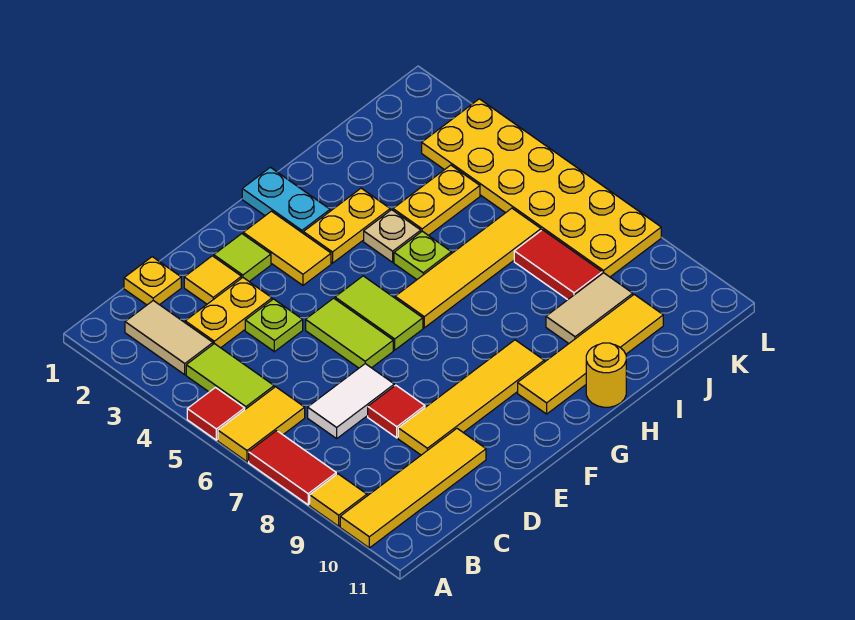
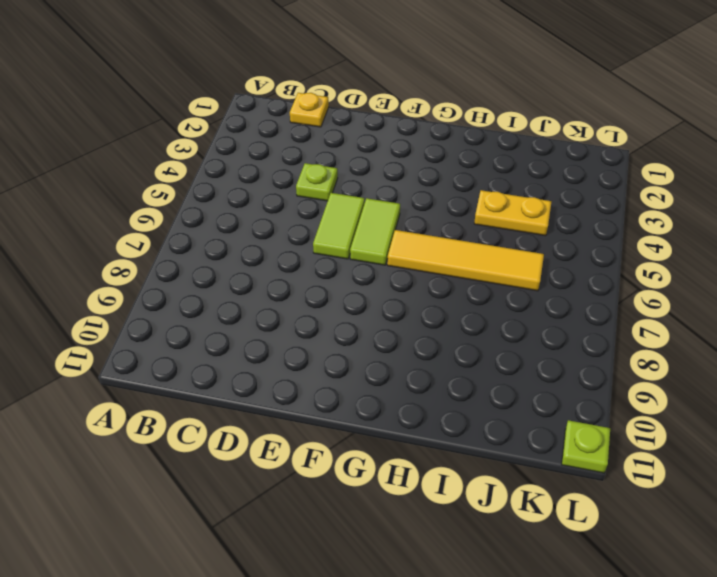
lime 1x1 plate [562,420,610,473] -> lime 1x1 plate moved to [394,231,451,279]
none -> red 1x1 tile [187,388,245,440]
none -> yellow 1x2 tile [218,387,305,462]
none -> red 1x2 tile [249,431,336,505]

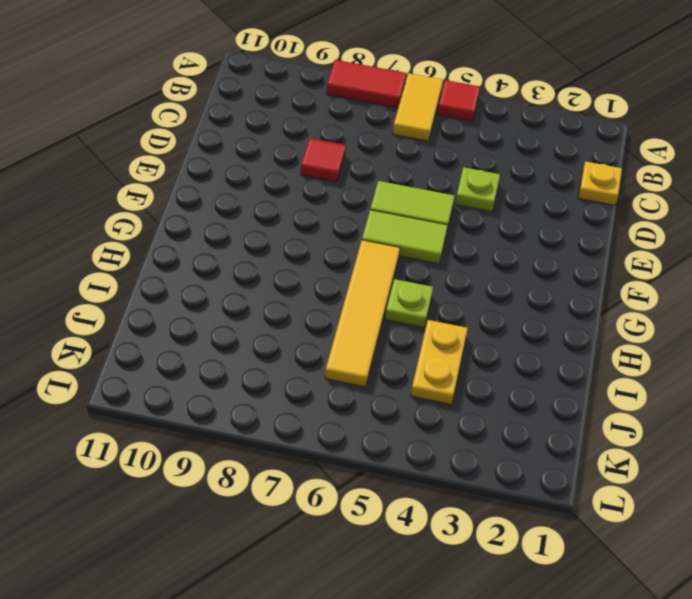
none -> yellow 1x1 tile [310,474,367,526]
none -> yellow 1x4 tile [340,429,486,548]
none -> tan 1x2 tile [125,301,213,375]

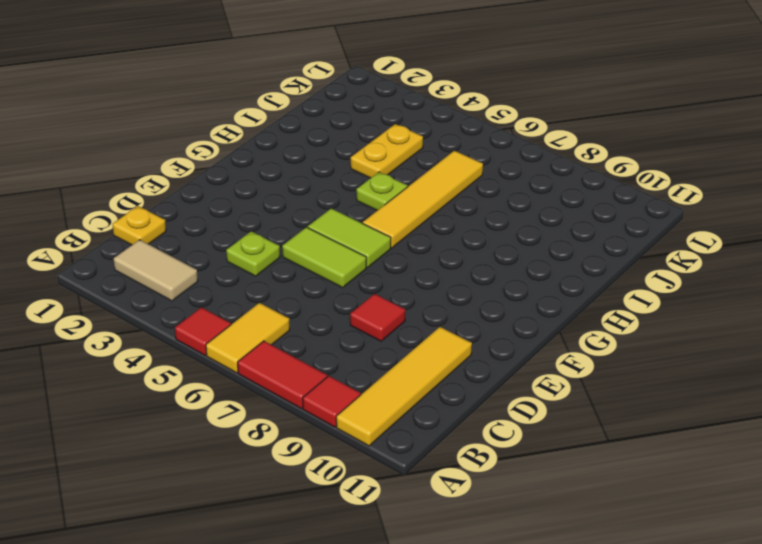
red 1x1 tile [303,376,361,427] -> yellow 1x1 tile [310,474,367,526]
none -> lime 1x2 tile [186,344,274,409]
none -> yellow 1x2 plate [185,278,272,348]
none -> white 1x2 tile [308,364,394,439]

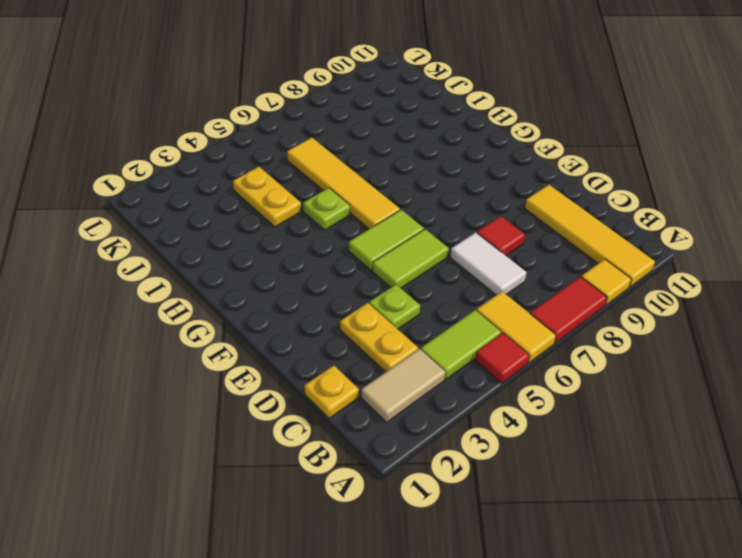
none -> yellow 1x1 tile [184,256,241,304]
none -> yellow 1x4 tile [398,340,544,455]
none -> lime 1x1 tile [214,234,271,281]

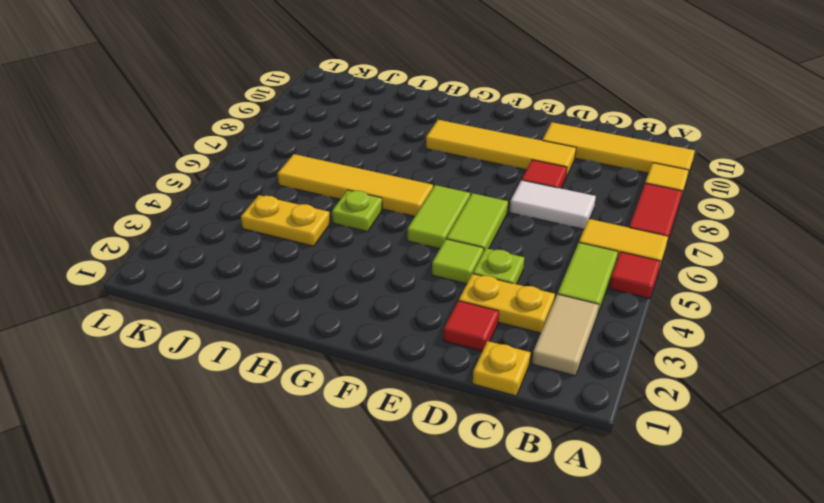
red 1x1 tile [443,301,499,351] -> yellow 1x1 tile [184,256,241,304]
lime 1x1 tile [432,239,484,284] -> lime 1x1 tile moved to [214,234,271,281]
none -> yellow 1x2 tile [243,211,331,285]
none -> cyan 1x2 plate [242,167,330,233]
none -> yellow 1x2 plate [303,188,390,263]

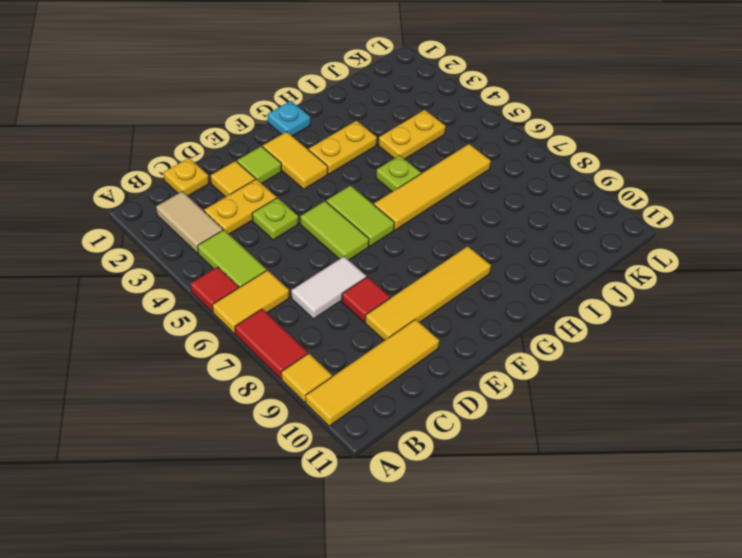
cyan 1x1 plate [268,101,310,136] -> cyan 1x2 plate [242,167,330,233]
none -> yellow 1x4 tile [518,294,663,414]
none -> tan 1x1 plate [364,210,421,262]
none -> yellow 1x1 round brick [586,343,626,407]

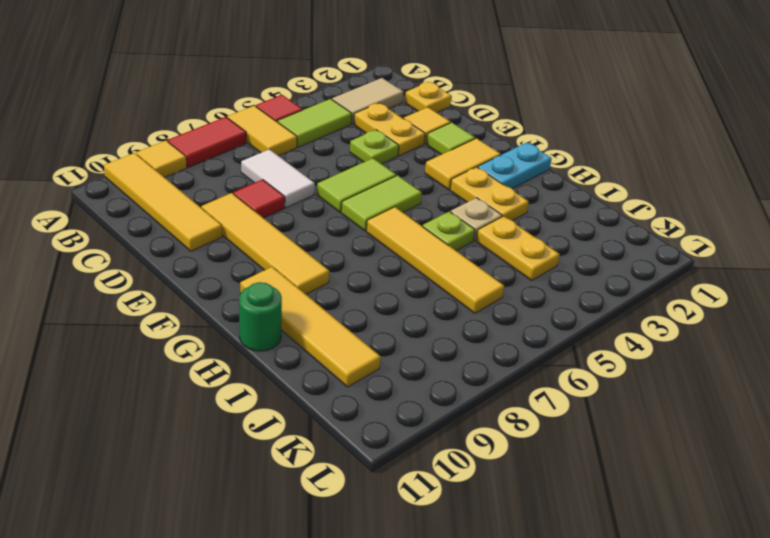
green 1x1 round brick [239,282,282,351] -> yellow 1x1 round brick [586,343,626,407]
none -> tan 1x2 tile [546,273,633,343]
none -> red 1x2 tile [514,230,602,300]
none -> yellow 2x6 plate [422,99,661,277]

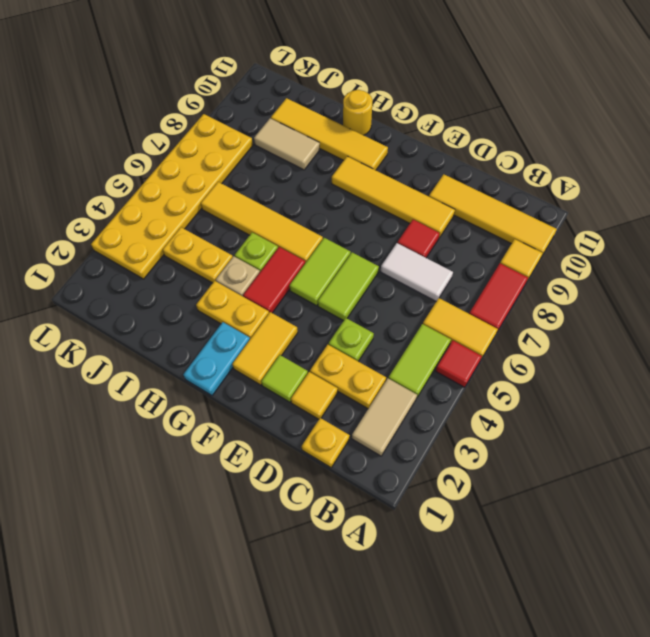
red 1x2 tile [243,247,305,313] -> red 1x2 tile moved to [514,230,602,300]

